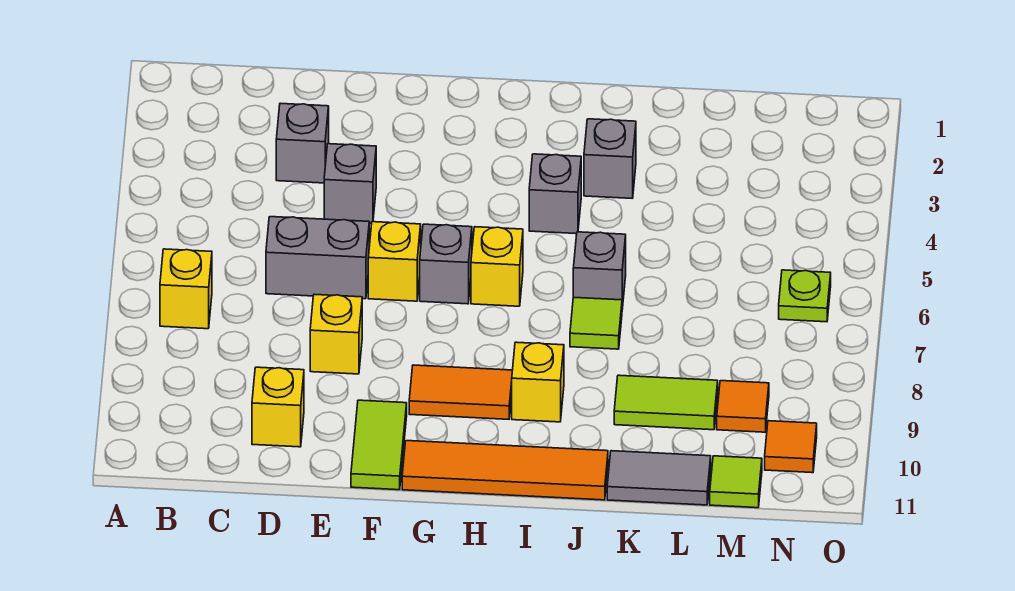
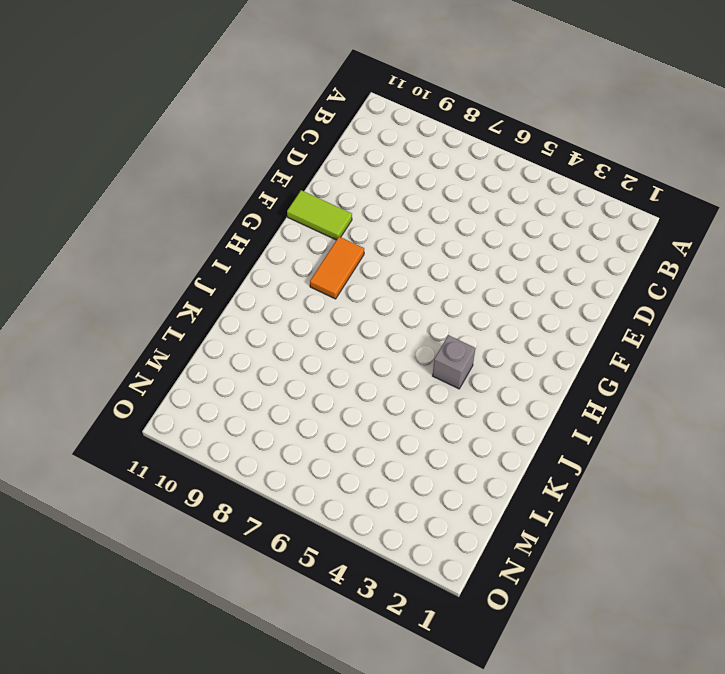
none -> yellow 1x1 brick [160,249,212,329]
none -> grey 1x1 brick [276,103,329,183]
none -> grey 1x2 brick [266,217,369,299]

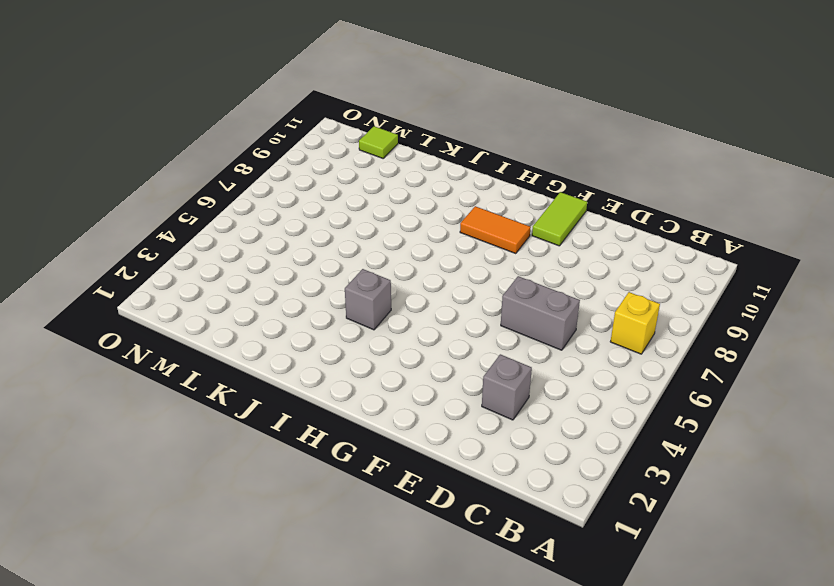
none -> yellow 1x1 brick [252,367,304,447]
none -> grey 1x1 brick [324,144,376,223]
none -> yellow 1x1 brick [310,294,362,374]

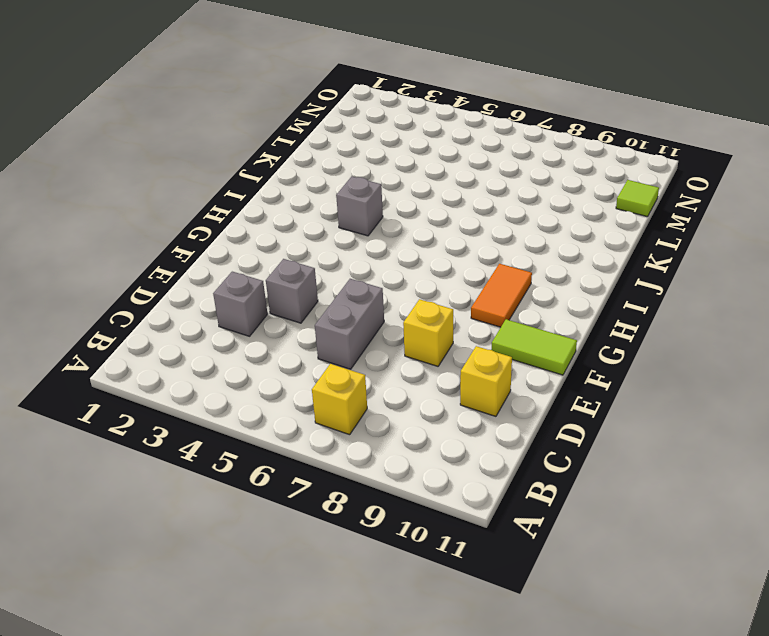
none -> yellow 1x1 brick [368,222,421,301]
none -> grey 1x1 brick [420,224,472,304]
none -> orange 1x4 tile [402,441,608,500]

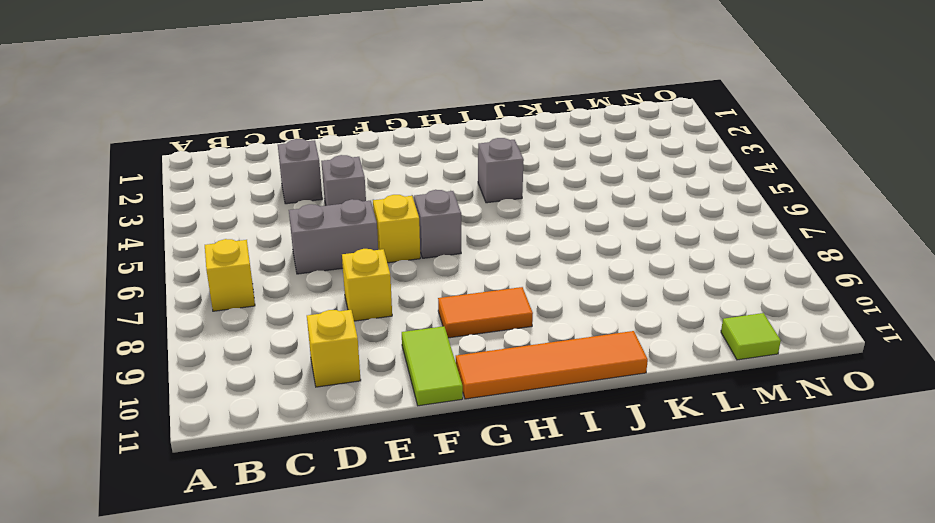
none -> yellow 1x1 brick [471,227,523,306]
none -> yellow 1x1 brick [512,342,564,422]
none -> grey 1x1 brick [584,119,636,198]

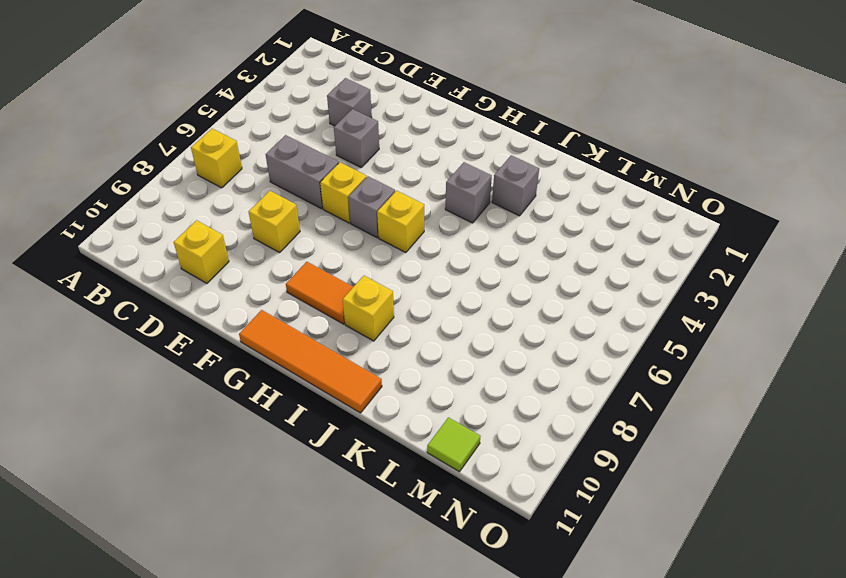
none -> lime 1x2 tile [351,400,407,490]
none -> grey 1x1 brick [573,232,626,309]
none -> lime 1x1 tile [570,297,622,349]

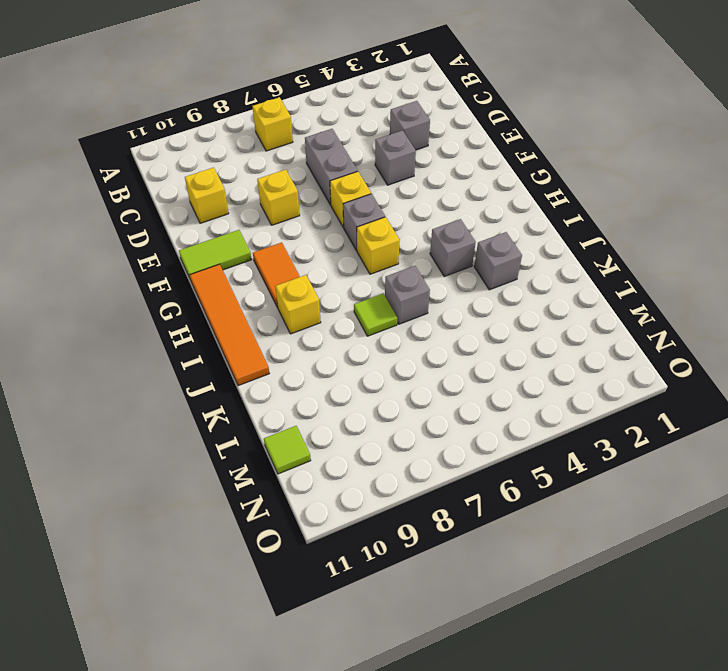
none -> lime 1x2 tile [614,375,718,430]
none -> grey 1x2 tile [607,451,711,505]
none -> orange 1x1 tile [717,381,769,432]

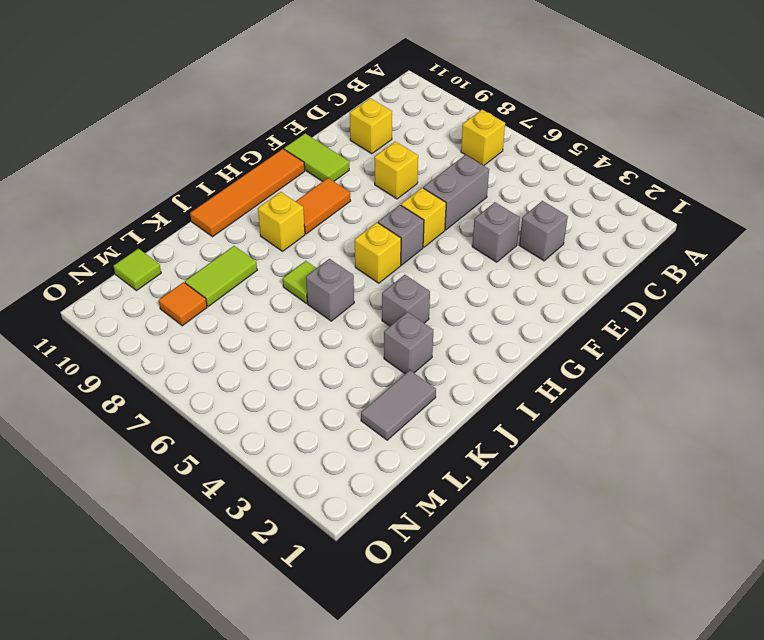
grey 1x2 tile [361,370,436,440] -> grey 1x2 tile moved to [607,451,711,505]
none -> lime 1x1 plate [779,270,831,322]
none -> orange 1x1 tile [765,421,817,473]

